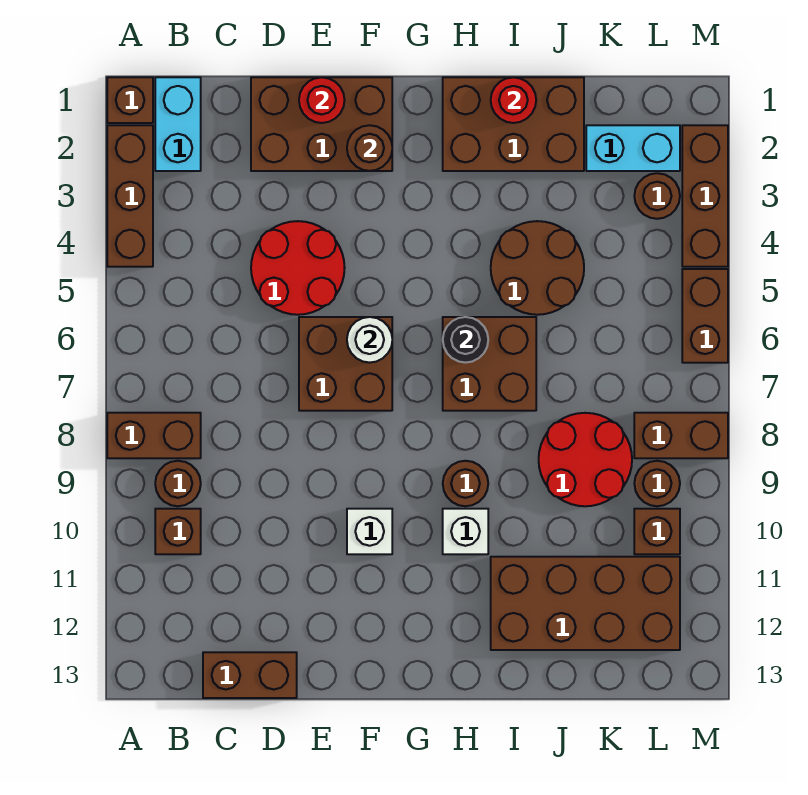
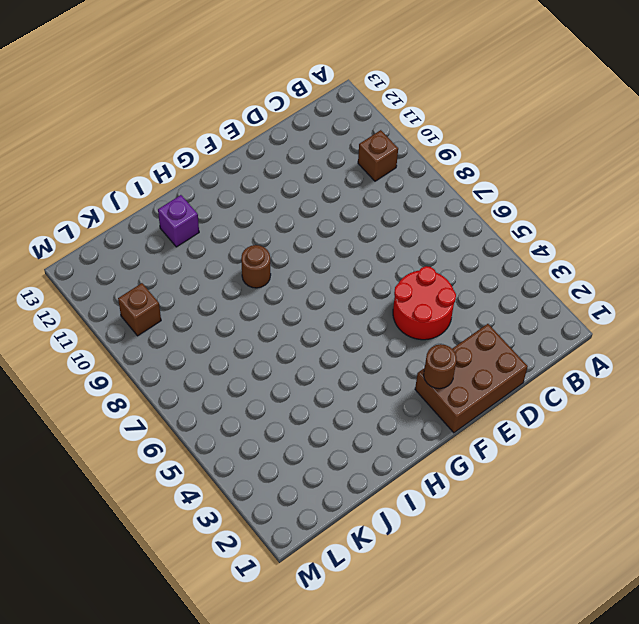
purple 1x1 brick [158,195,199,247] -> brown 2x4 brick [491,557,680,650]
none -> brown 1x1 brick [107,77,153,123]
none -> brown 1x3 brick [107,125,153,267]
none -> brown 1x2 brick [107,413,201,458]
none -> cyan 1x2 brick [155,77,201,171]

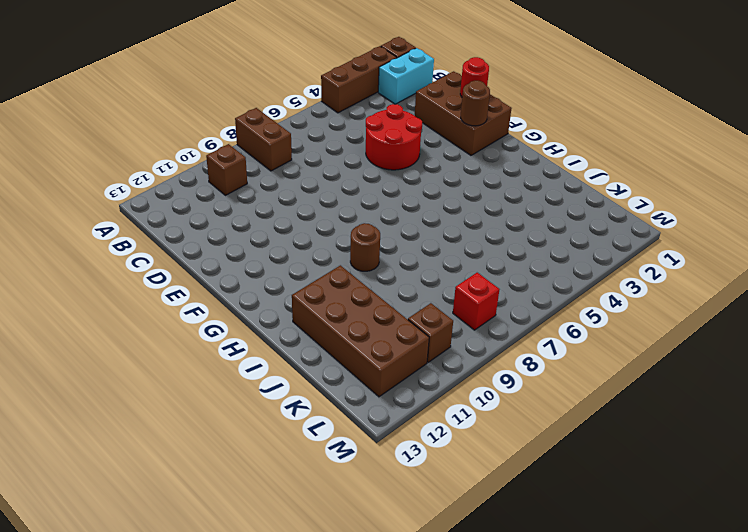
red 1x1 brick [453,273,500,330] -> brown 1x2 brick [634,413,728,458]
none -> brown 1x1 round brick [155,461,201,506]
none -> brown 1x2 brick [203,652,297,698]
none -> brown 2x2 brick [299,317,392,411]
none -> white 1x1 brick [347,509,392,554]

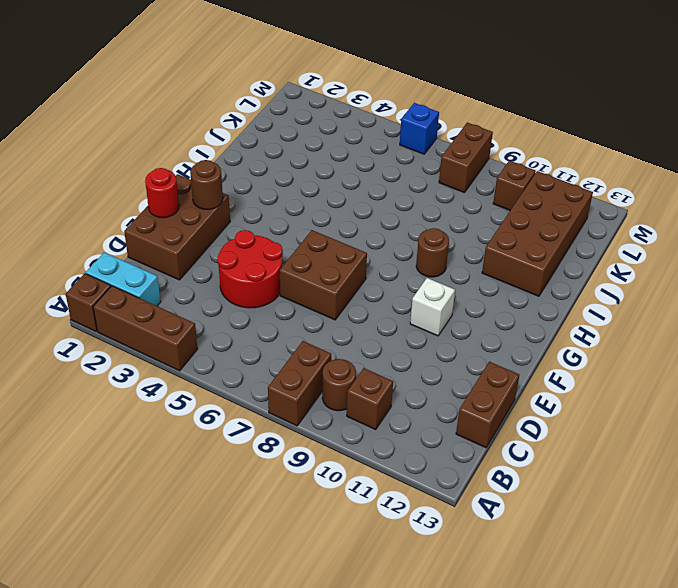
blue 1x1 brick [400,103,439,154] -> brown 1x2 brick [682,269,728,363]
none -> brown 2x3 brick [443,77,584,171]
none -> brown 2x2 brick [443,317,536,411]
none -> white 1x1 brick [443,509,488,554]
none -> brown 2x2 round brick [491,221,584,315]

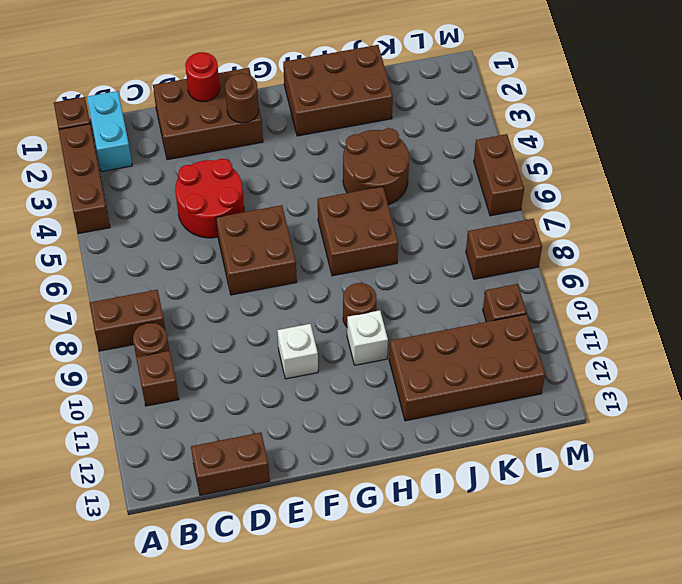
none -> red 2x2 round brick [539,413,632,506]
none -> cyan 1x2 brick [586,125,680,171]
none -> brown 1x1 round brick [634,173,680,219]
none -> brown 1x1 round brick [634,461,680,506]

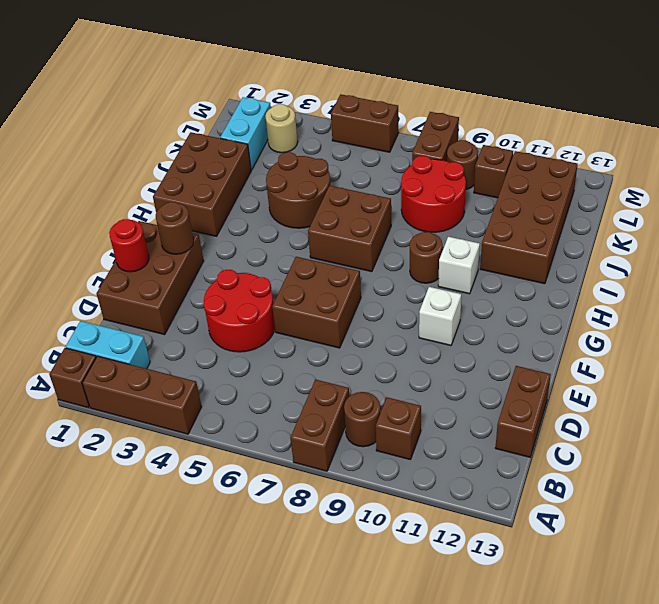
tan 1x1 round brick [265,104,298,153] -> brown 1x1 round brick [634,173,680,219]
none -> brown 1x3 brick [682,125,728,267]
none -> white 1x1 round brick [347,317,392,363]
none -> black 1x1 round brick [443,317,488,363]
none -> red 1x1 round brick [491,77,536,123]

